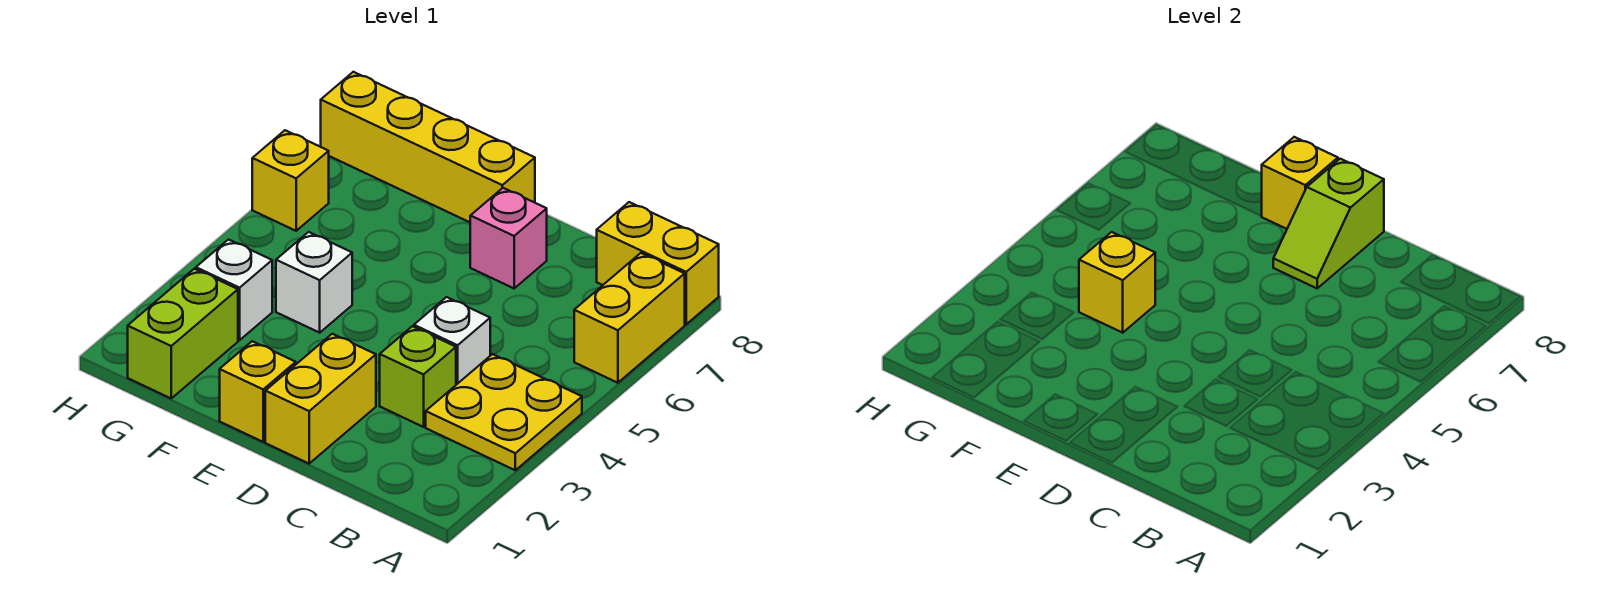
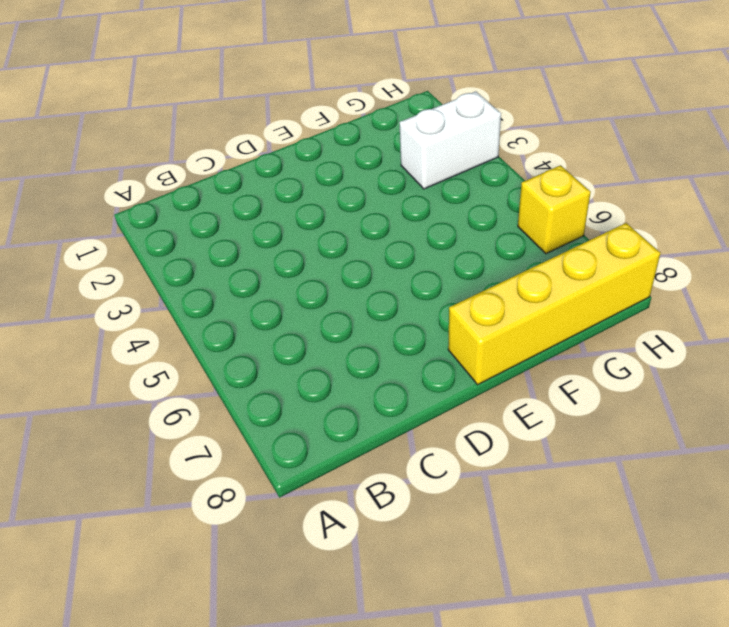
white 1x2 brick [399,91,501,189] -> white 1x1 brick [196,240,272,340]
none -> yellow 2x2 plate [426,354,582,470]
none -> yellow 1x2 brick [574,253,685,383]
none -> yellow 1x2 brick [597,202,719,324]

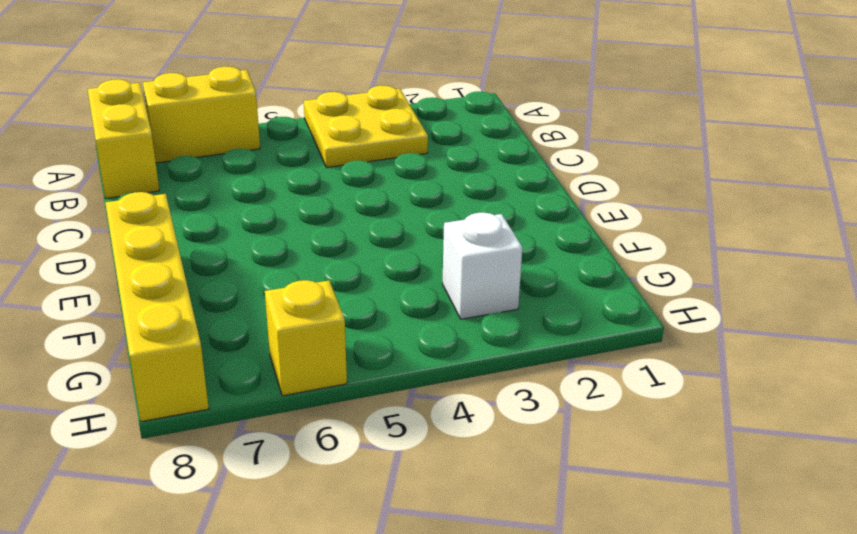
none -> lime 1x1 brick [380,326,456,427]
none -> white 1x1 brick [414,297,490,385]
none -> yellow 1x2 brick [265,334,376,463]

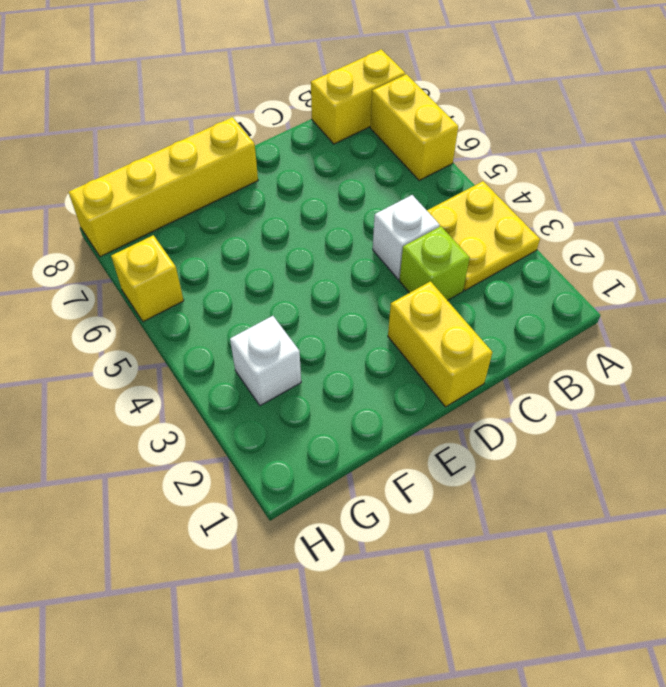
none -> pink 1x1 brick [470,188,547,288]
none -> yellow 1x1 brick [220,341,296,442]
none -> white 1x1 brick [276,232,352,333]

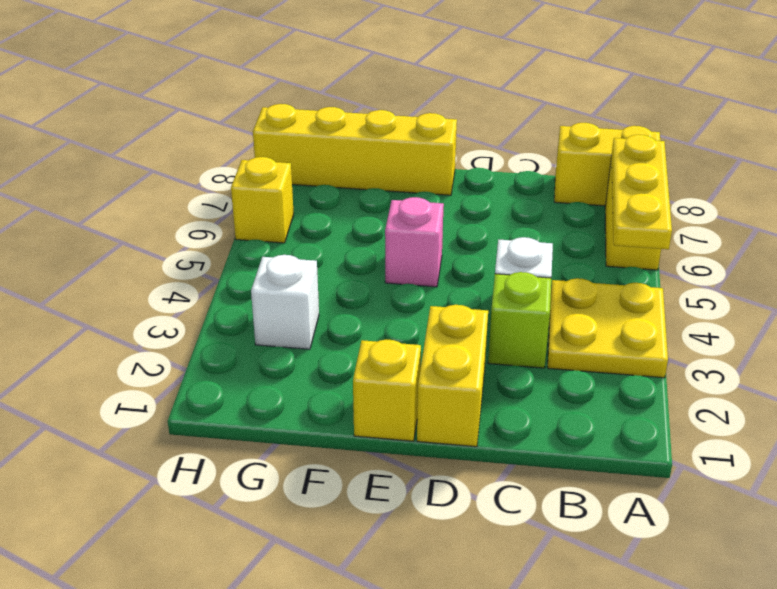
yellow 1x3 plate [612,135,672,249] -> none
pink 1x1 brick [385,197,444,287] -> pink 1x1 brick moved to [470,188,547,288]
none -> white 1x1 brick [276,232,352,333]
none -> lime 1x2 brick [128,269,238,398]
none -> lime 1x2 slope [1273,159,1384,288]

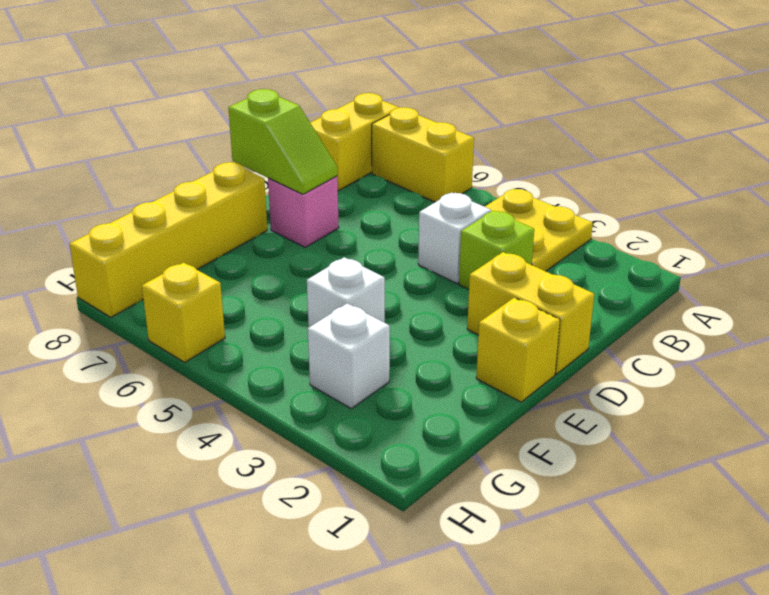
none -> lime 1x2 brick [128,269,238,398]
none -> yellow 1x1 brick [1262,137,1338,229]
none -> yellow 1x1 brick [1079,232,1155,333]

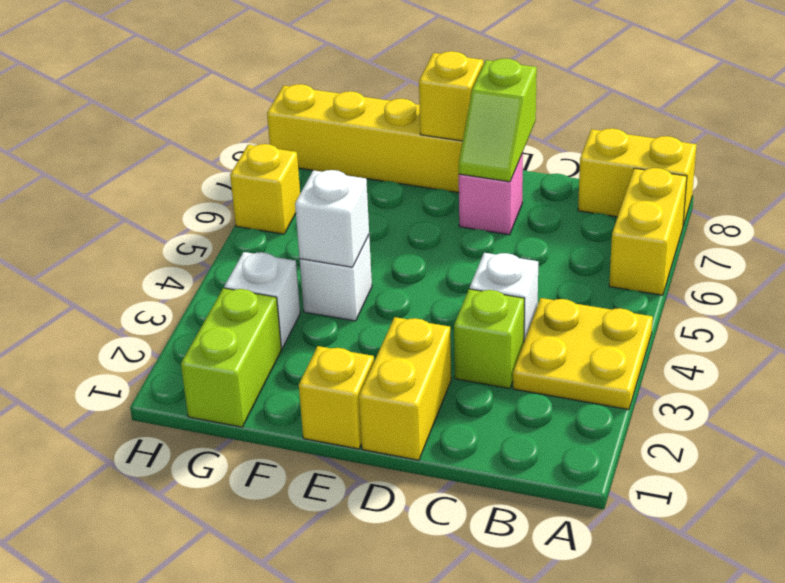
white 1x1 brick [295,170,369,267] -> yellow 1x1 brick [1079,232,1155,333]

